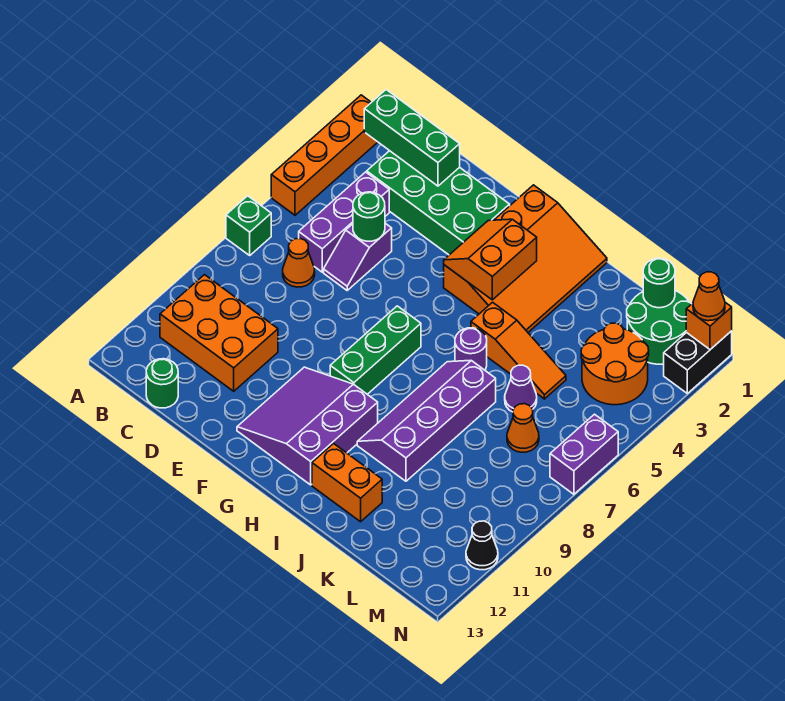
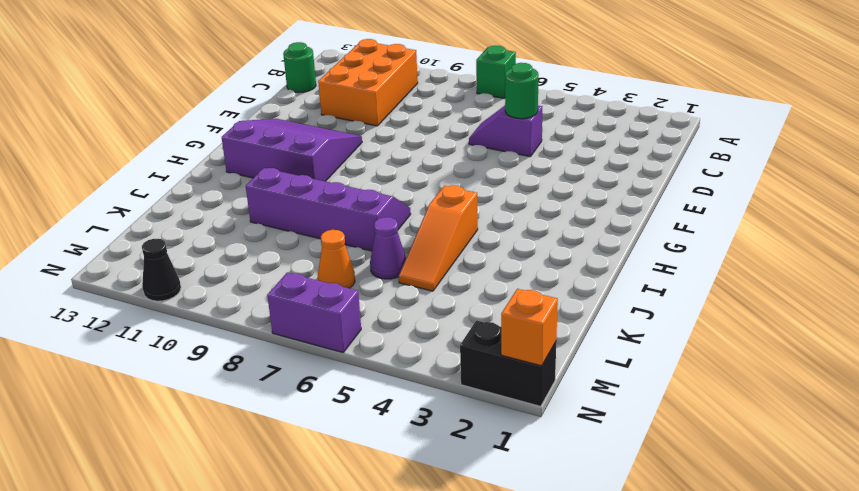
none -> orange 1x4 brick [271,95,377,215]
none -> green 2x4 brick [367,151,510,255]
none -> purple 1x3 brick [299,172,389,272]

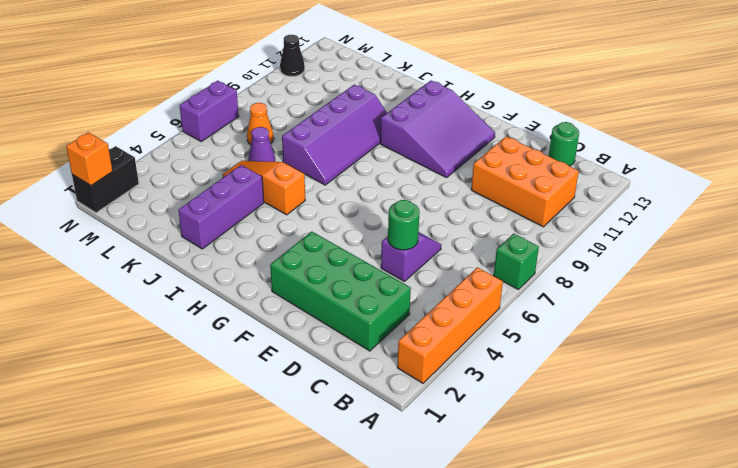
purple 1x3 brick [178,165,264,249] -> purple 1x3 brick moved to [299,172,389,272]
none -> orange 1x1 cone [283,239,315,287]
none -> orange 3x4 slope [444,185,607,332]
none -> green 1x3 brick [330,306,421,394]

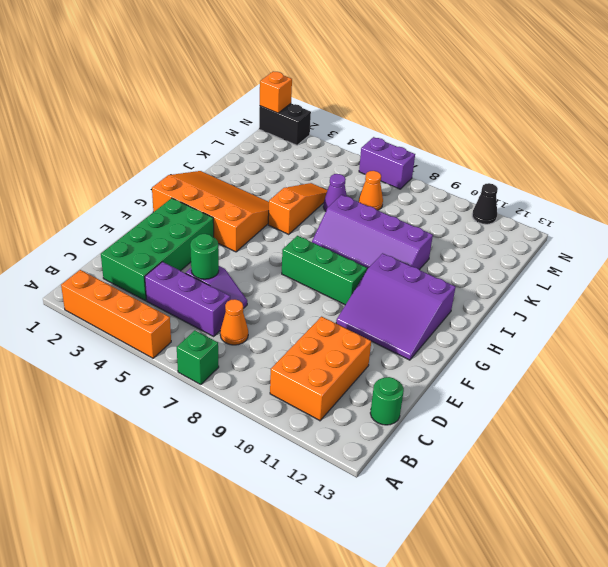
none -> purple 1x1 round brick [455,328,487,370]
none -> orange 1x2 brick [312,444,382,522]
none -> green 2x2 round brick [627,291,691,364]

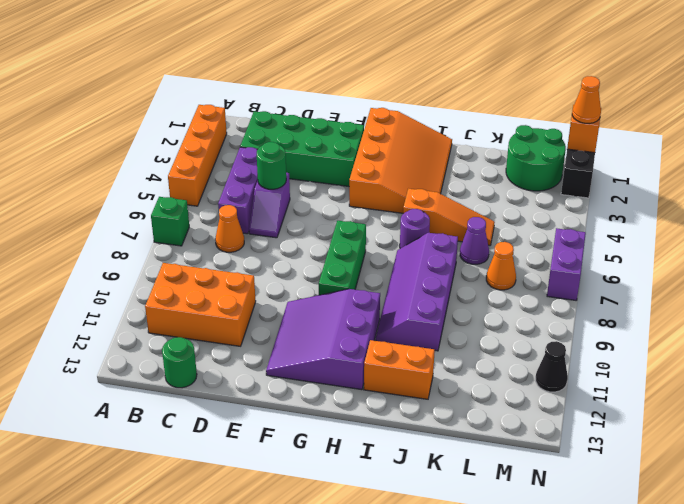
none -> orange 2x2 round brick [581,323,649,405]
none -> green 1x3 brick [364,90,460,186]
none -> orange 2x2 slope [444,219,537,300]

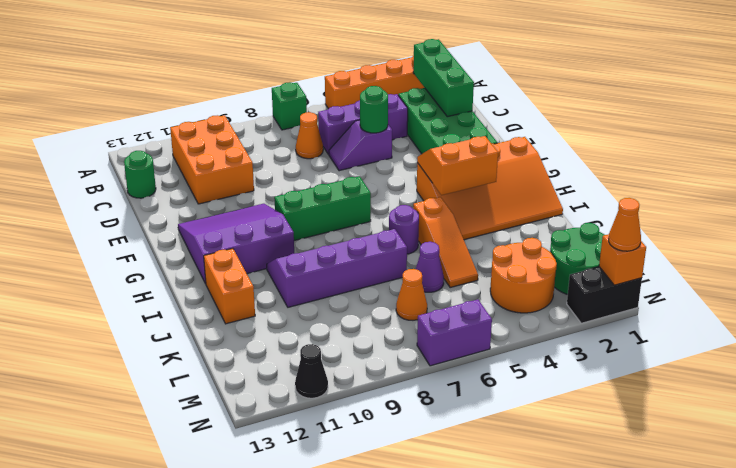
none -> green 1x1 round brick [643,258,675,308]

